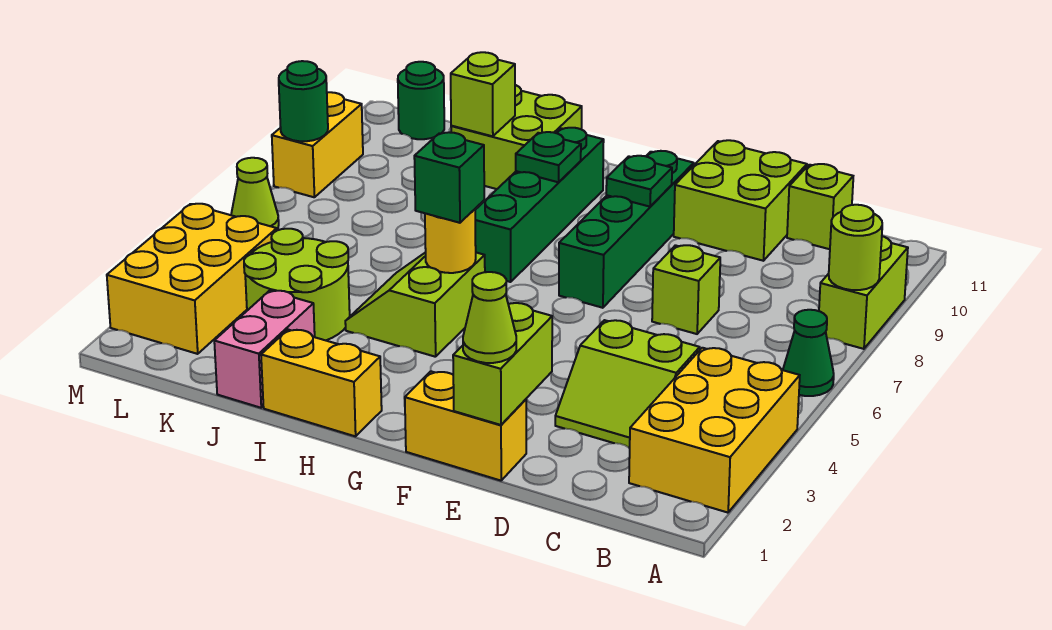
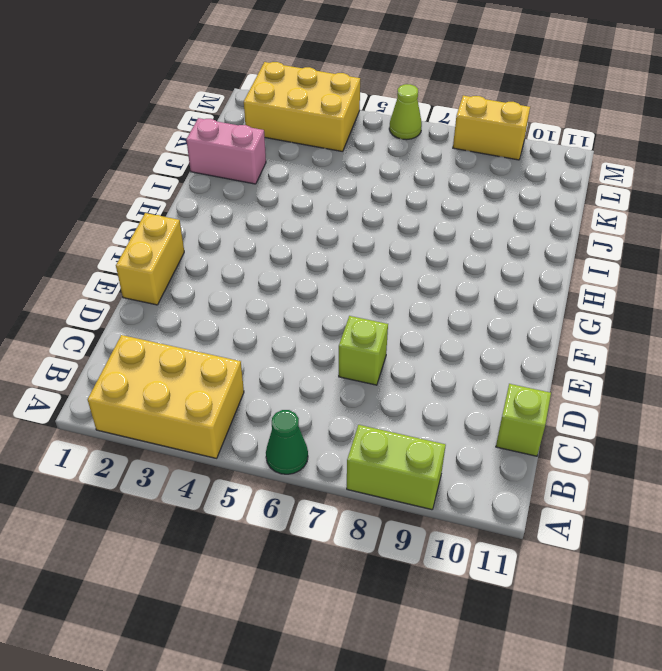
none -> lime 2x2 slope [555,320,700,448]
none -> lime 2x2 brick [674,140,807,261]
none -> green 1x4 brick [559,151,694,308]

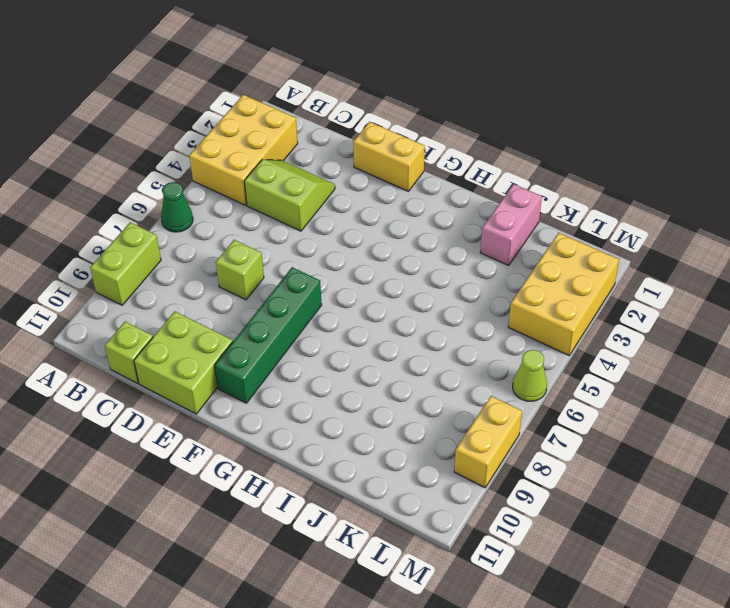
none -> yellow 1x2 brick [261,330,382,436]
none -> lime 2x2 slope [345,252,485,357]
none -> green 1x4 brick [475,128,604,282]

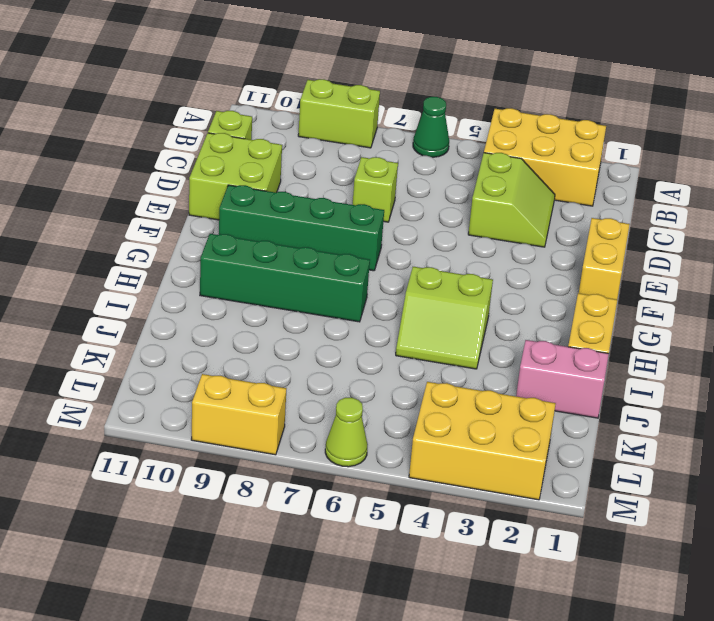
none -> lime 2x2 brick [451,85,582,189]
none -> lime 2x2 round brick [244,229,350,340]
none -> green 1x1 round brick [398,62,444,139]

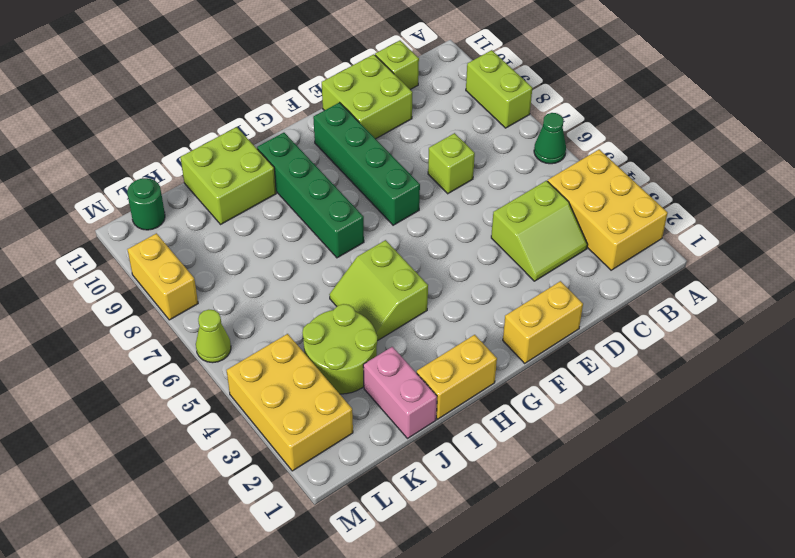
none -> lime 1x1 round brick [829,205,882,290]
none -> lime 1x2 brick [453,303,552,425]
none -> green 1x1 plate [606,156,672,207]

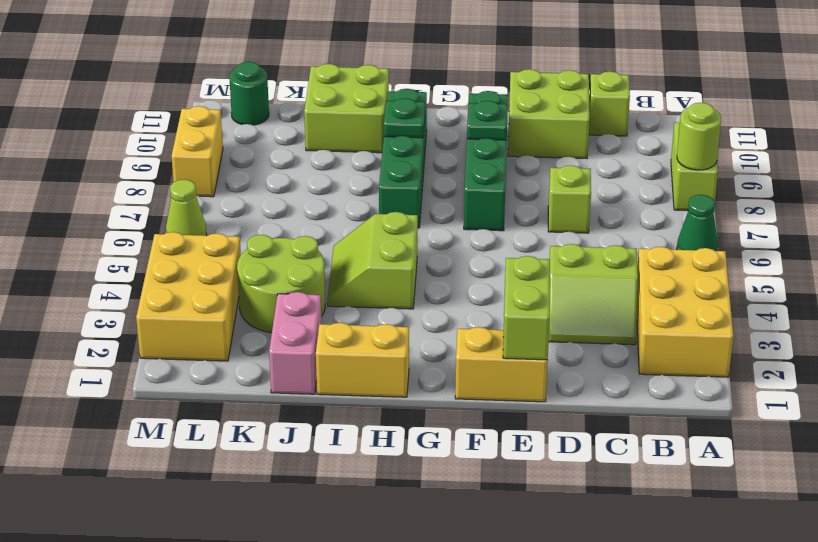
none -> yellow 1x1 round brick [425,209,476,273]
none -> lime 1x1 brick [451,52,515,136]
none -> green 1x1 round brick [279,61,328,141]

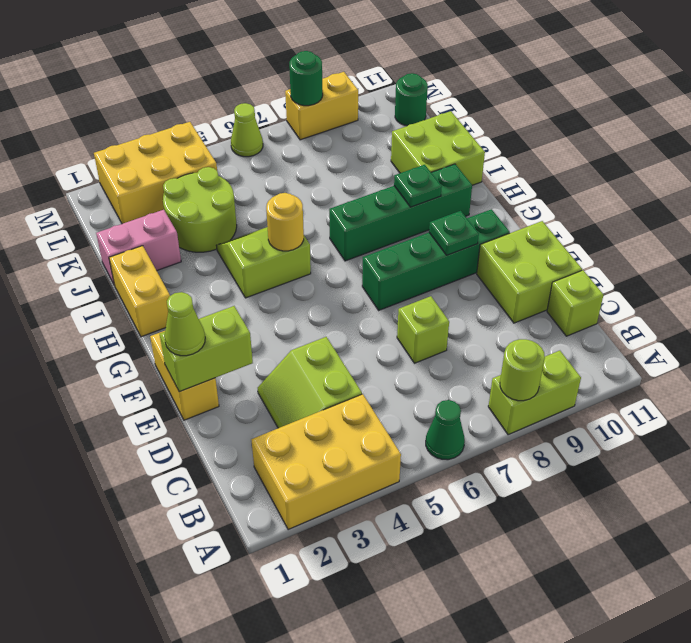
none -> lime 1x1 brick [451,52,515,136]
none -> green 1x1 brick [414,132,484,223]

